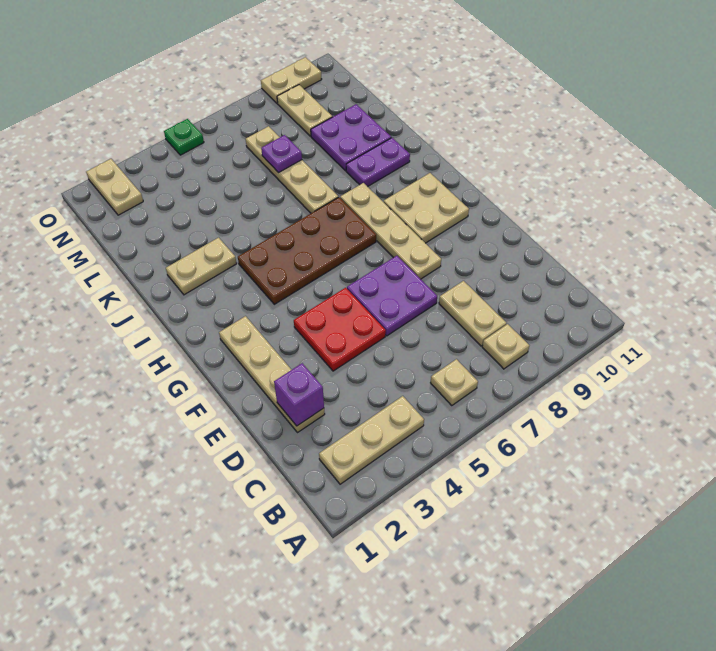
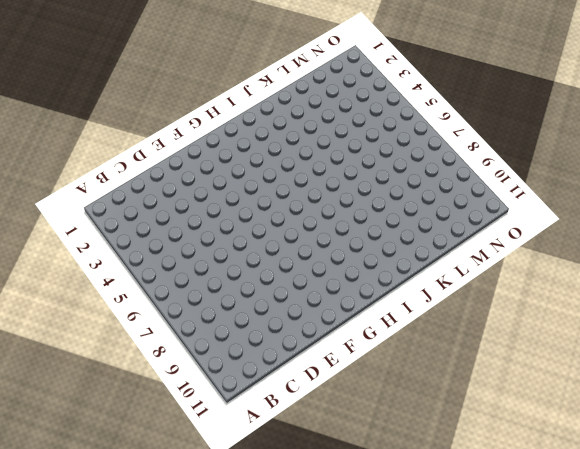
none -> tan 1x3 plate [319,396,424,484]
none -> tan 1x1 plate [431,359,478,406]
none -> tan 1x1 plate [482,324,529,369]

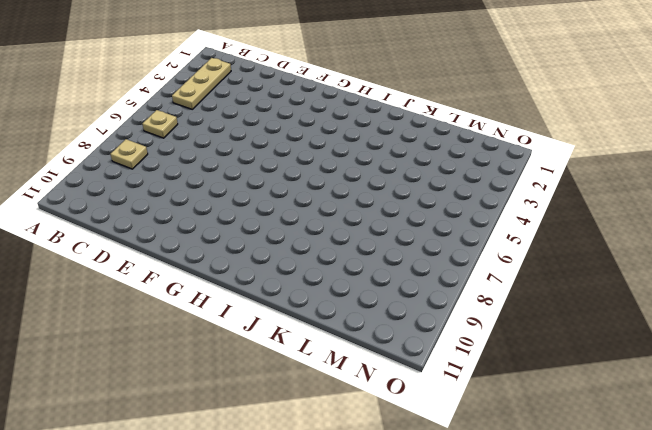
none -> tan 1x2 plate [439,281,506,346]
none -> tan 1x4 plate [219,316,325,433]
none -> red 2x2 plate [294,288,386,371]

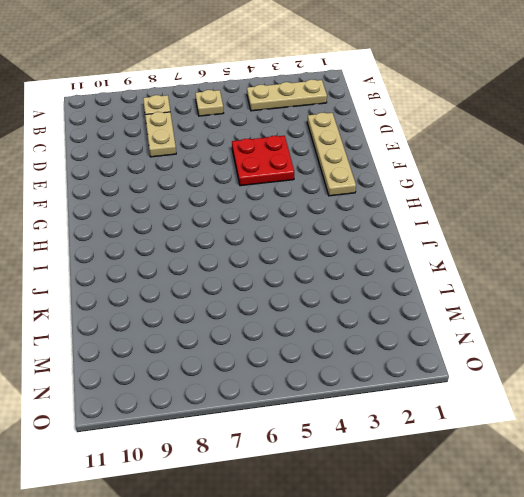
none -> purple 2x2 plate [347,256,437,336]
none -> tan 1x4 plate [340,183,441,279]
none -> tan 2x2 plate [384,173,469,243]

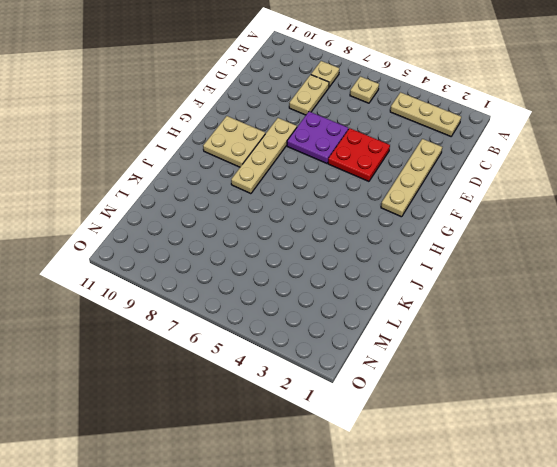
none -> brown 2x4 plate [238,197,376,304]
none -> tan 1x2 plate [166,238,237,295]
none -> tan 1x4 plate [246,126,338,213]

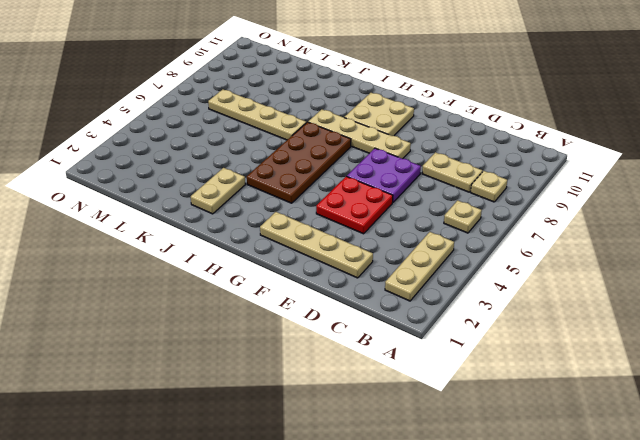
none -> purple 1x2 plate [346,138,410,187]
none -> purple 2x2 plate [311,104,391,171]
none -> tan 1x2 plate [277,85,332,136]

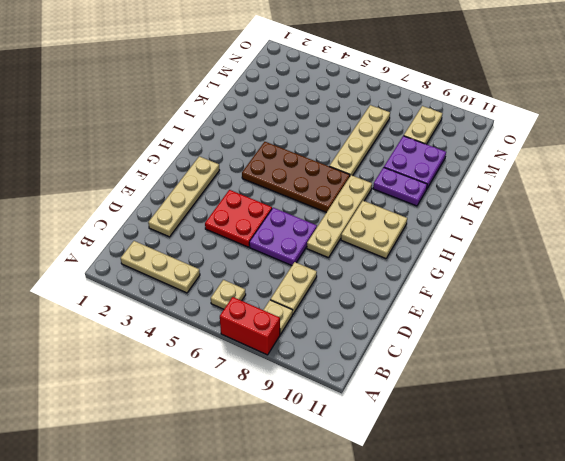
red 1x2 brick [220,297,280,355] -> none
none -> tan 1x2 plate [166,238,237,295]
none -> tan 1x2 plate [86,159,143,215]
none -> green 1x1 plate [164,119,204,155]

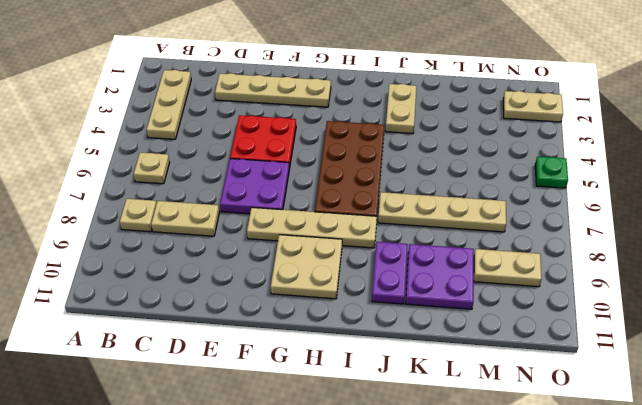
none -> tan 1x2 plate [261,57,322,103]
none -> purple 1x1 brick [274,363,324,426]
none -> purple 1x1 plate [261,135,302,173]

